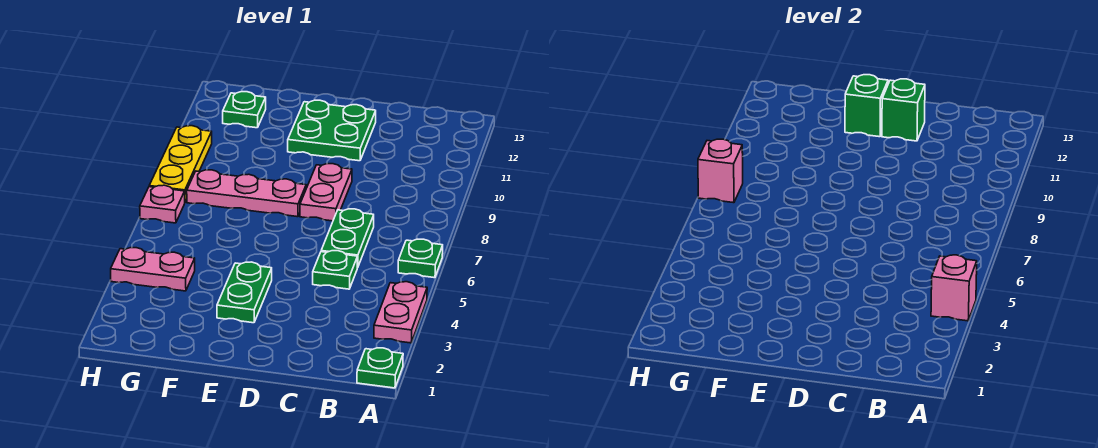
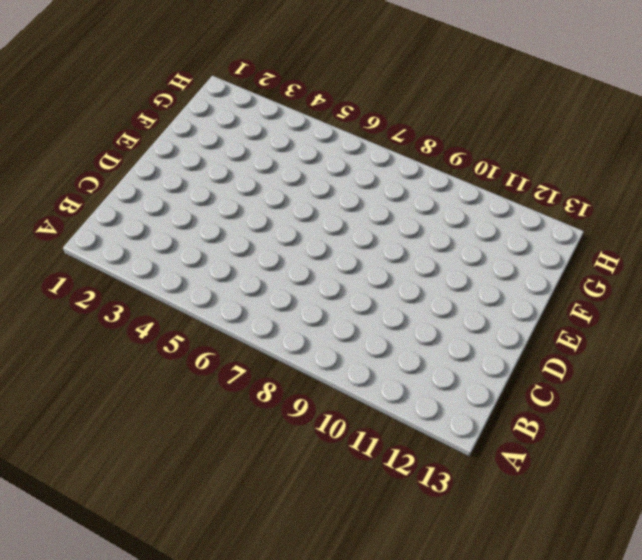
none -> green 1x1 plate [357,348,403,388]
none -> pink 1x2 plate [374,282,427,343]
none -> green 1x1 plate [398,239,443,278]

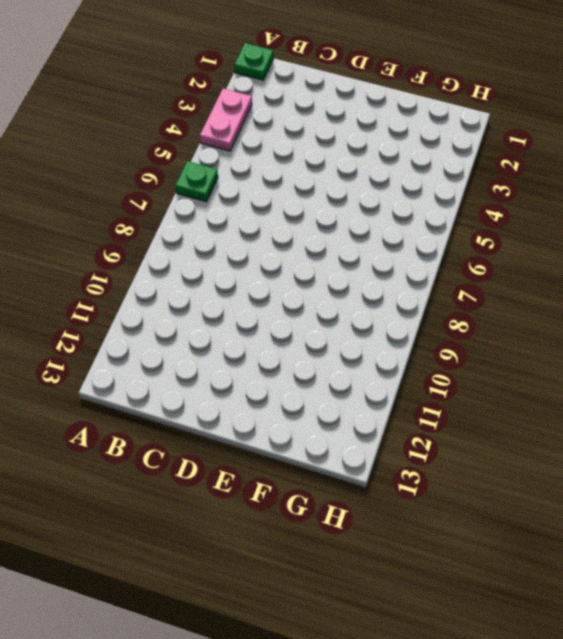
none -> green 1x1 plate [313,251,358,289]
none -> green 1x2 plate [321,209,374,268]
none -> pink 1x2 plate [300,164,352,221]

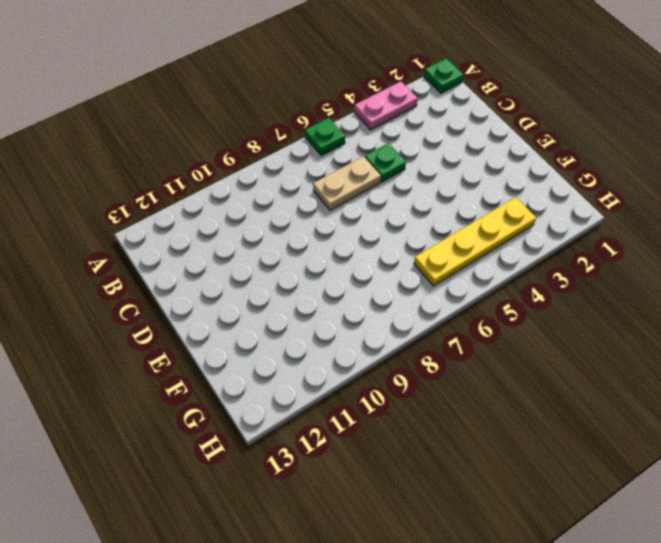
tan 1x2 plate [313,156,381,210] -> green 1x2 plate [321,209,374,268]
yellow 1x4 plate [414,197,536,286] -> pink 1x2 plate [111,248,195,291]
none -> pink 1x2 plate [300,164,352,221]
none -> green 2x2 plate [288,100,376,161]
none -> green 1x2 plate [217,262,272,323]

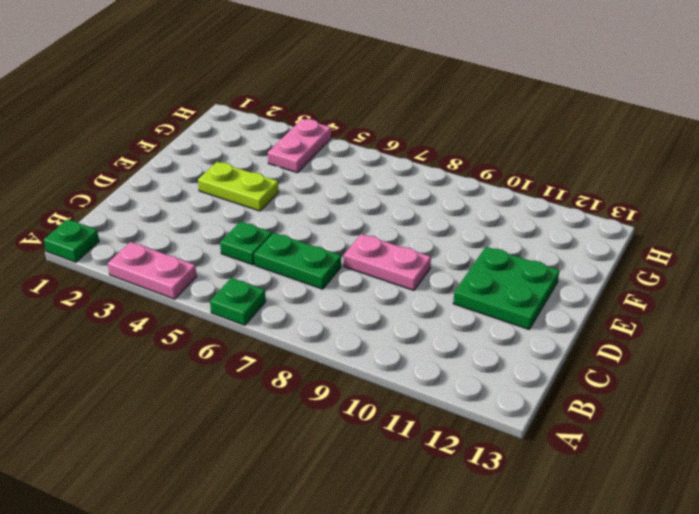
lime 1x2 plate [198,162,279,211] -> green 1x2 plate [217,262,272,323]
none -> pink 1x3 plate [187,170,306,217]
none -> green 1x1 plate [223,92,266,128]
none -> pink 1x1 plate [140,185,185,223]

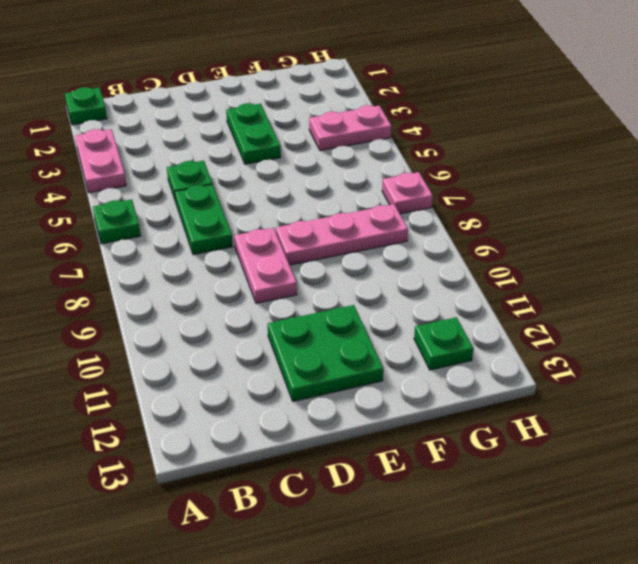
none -> yellow 1x3 plate [149,126,212,202]
none -> pink 1x1 brick [931,255,977,321]
none -> green 1x1 brick [882,79,925,141]

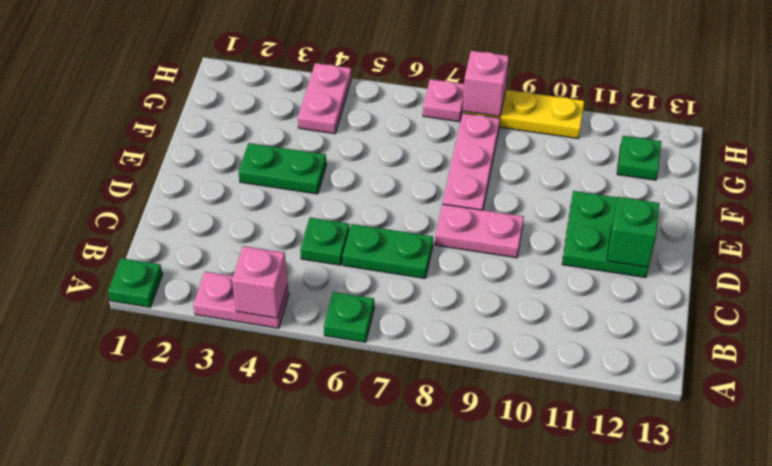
none -> green 1x1 brick [845,75,888,137]

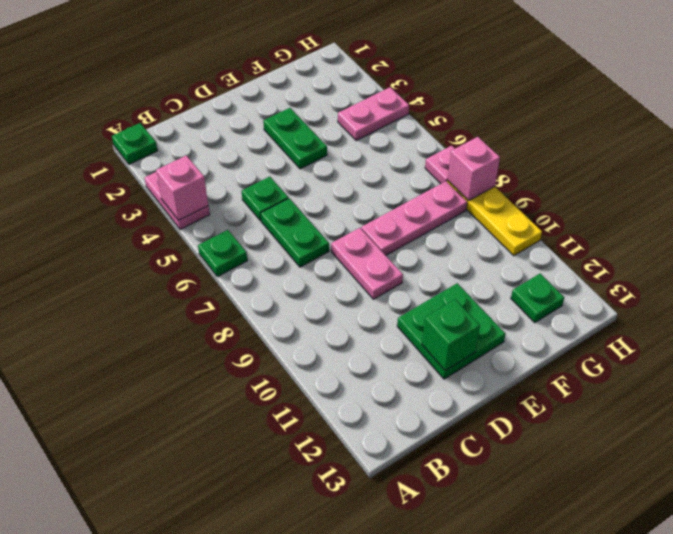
none -> green 1x1 brick [845,75,888,137]

